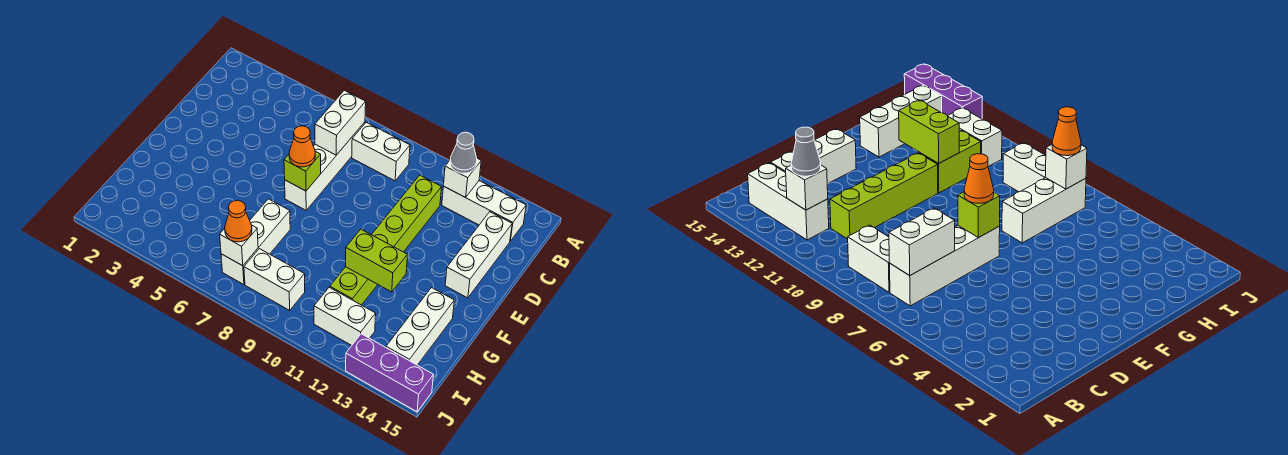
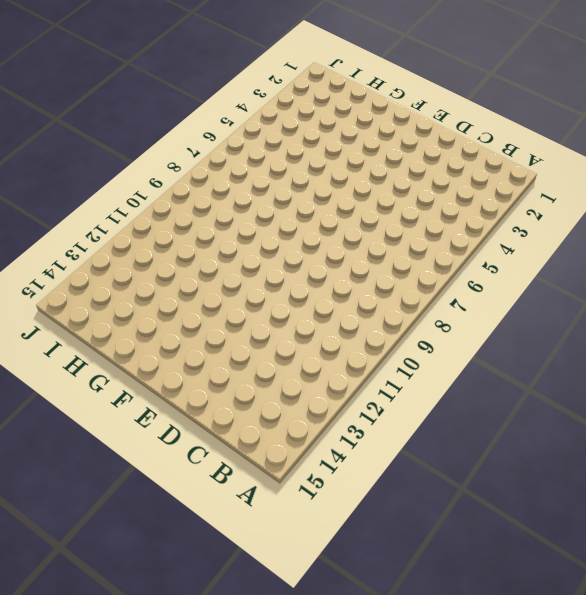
none -> white 1x4 brick [285,122,365,210]
none -> white 1x2 brick [352,122,410,181]
none -> white 1x3 brick [442,181,526,241]

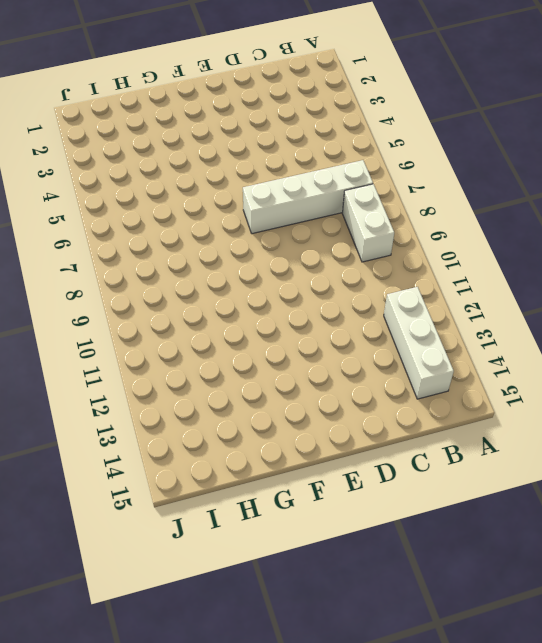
none -> lime 1x4 brick [372,175,442,252]
none -> white 1x3 brick [445,212,512,298]
none -> white 1x3 brick [221,199,290,285]

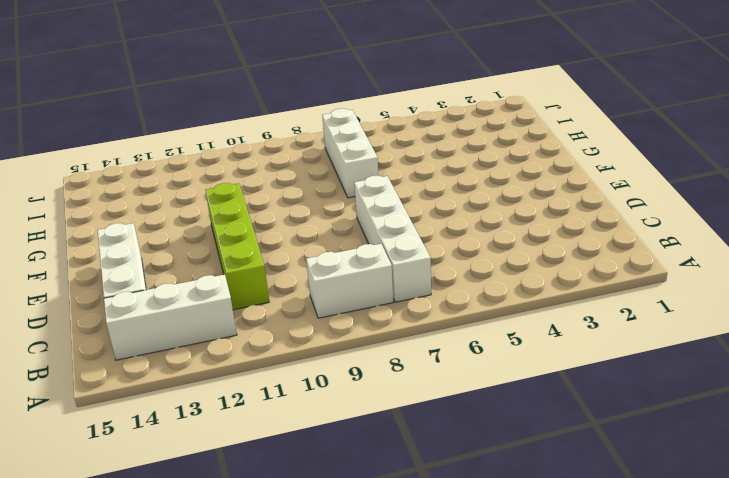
none -> lime 1x2 brick [330,267,378,305]
none -> white 1x3 brick [386,288,454,365]
none -> white 1x2 brick [244,249,305,310]

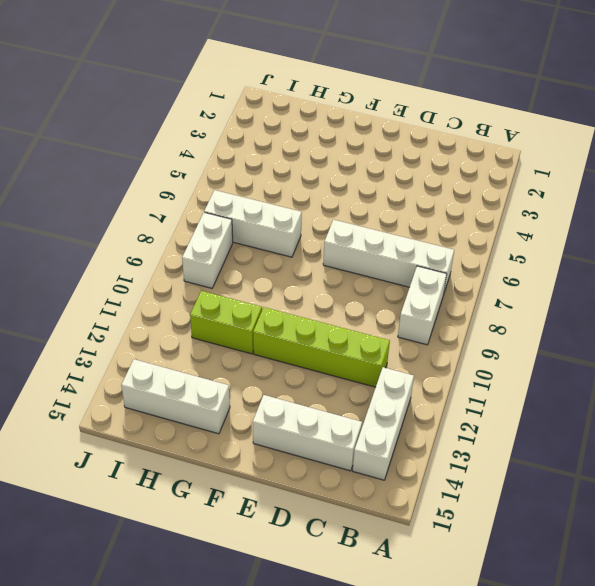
none -> white 1x2 brick [314,287,376,345]
none -> purple 1x3 brick [346,334,433,412]
none -> white 1x2 brick [315,90,366,155]

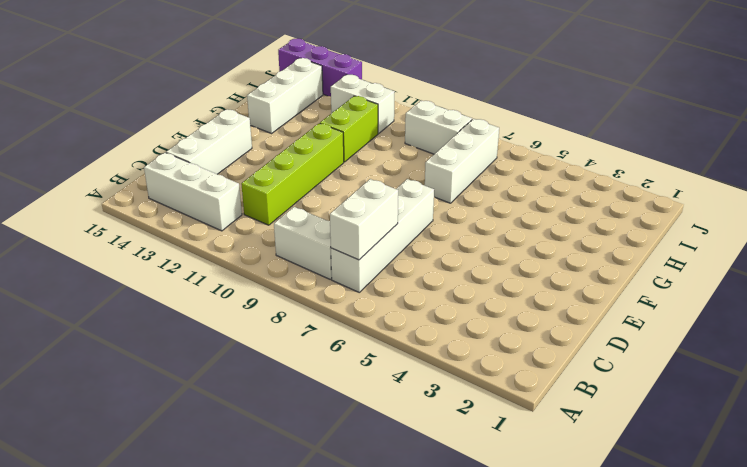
none -> white 1x1 brick [443,158,481,198]
none -> lime 1x1 brick [284,151,321,191]
none -> lime 1x2 brick [345,229,407,292]

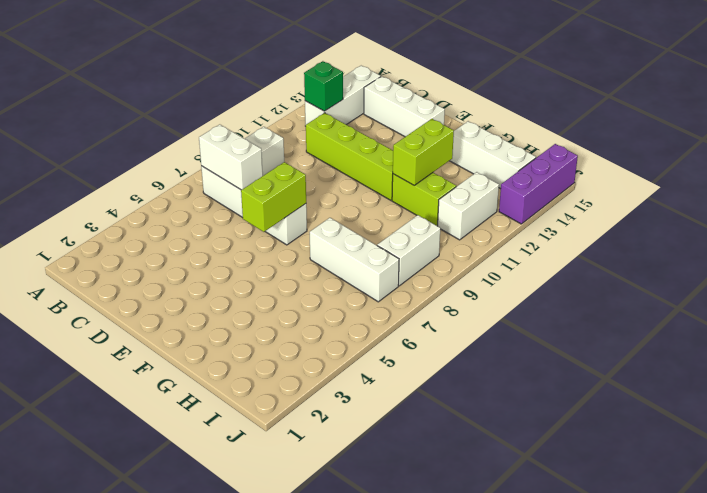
green 1x1 brick [304,61,343,111] -> white 1x1 brick [443,158,481,198]
lime 1x2 brick [241,162,306,232] -> lime 1x1 brick [284,151,321,191]
none -> white 1x1 brick [220,225,258,266]
none -> grey 1x1 cone [450,132,477,173]
none -> orange 1x1 cone [289,126,315,167]

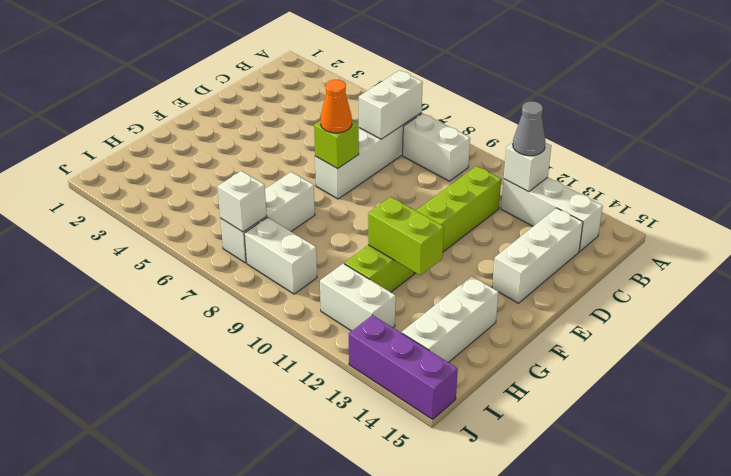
none -> orange 1x1 cone [225,200,252,242]

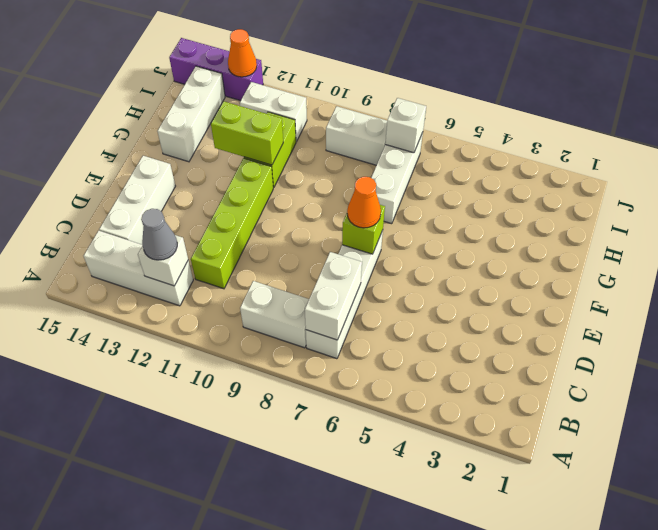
orange 1x1 cone [228,29,257,77] -> orange 1x1 cone moved to [225,200,252,242]

